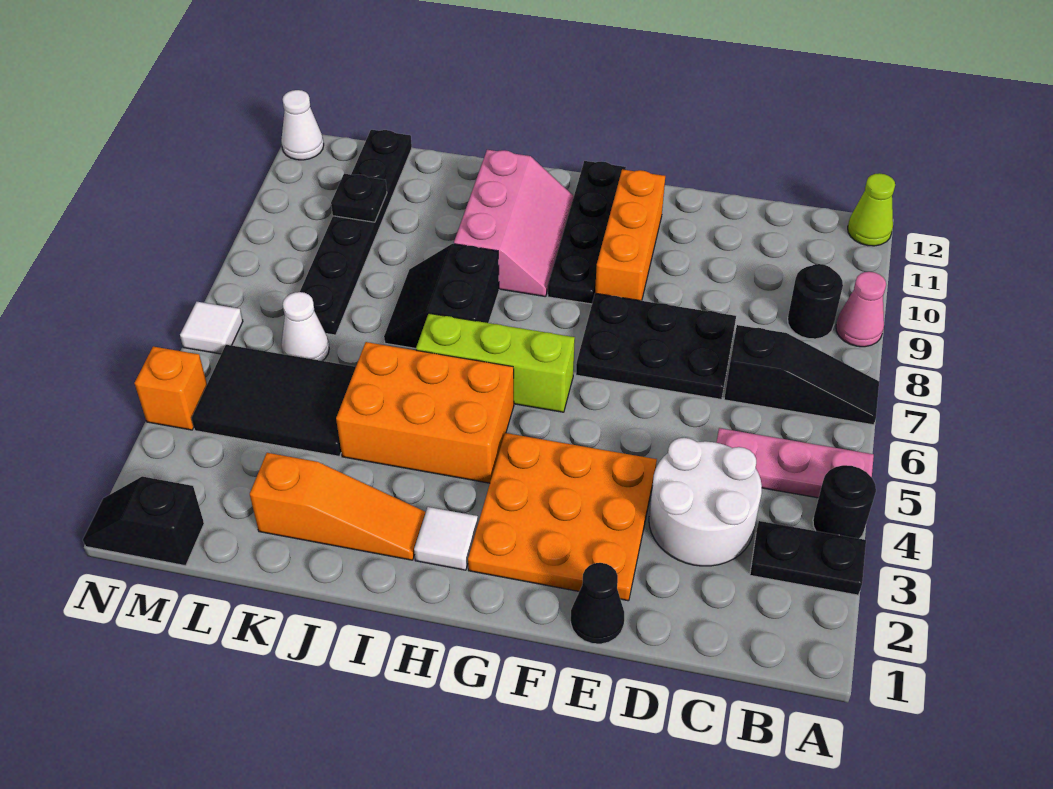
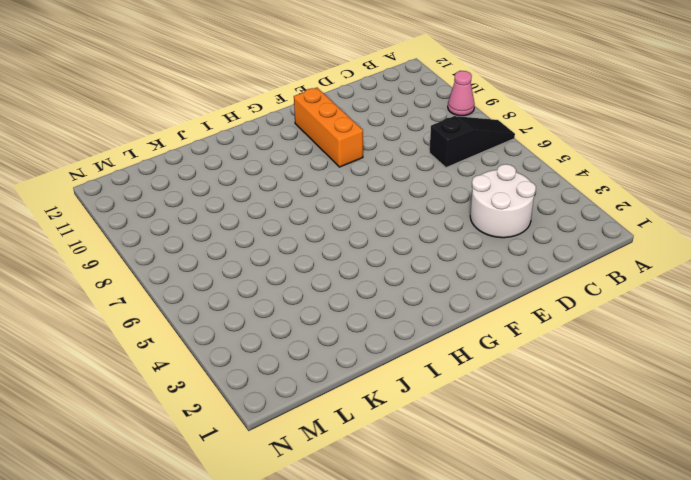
none -> black 1x2 plate [750,521,866,595]
none -> black 1x1 round brick [813,465,876,539]
none -> pink 1x3 plate [716,428,874,498]

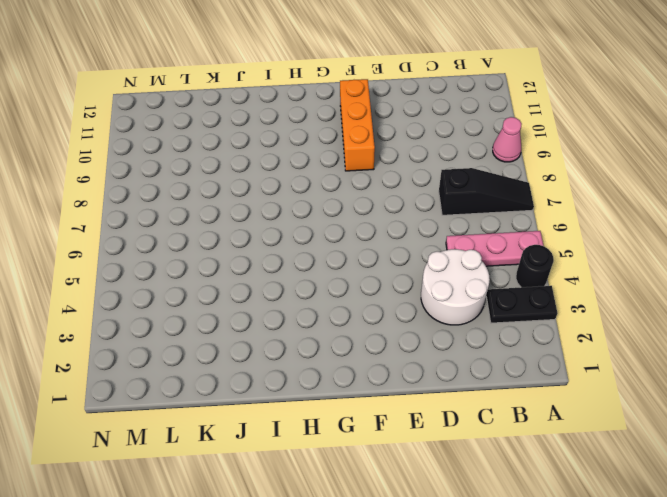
none -> lime 1x1 cone [848,173,895,246]
none -> black 1x1 round brick [788,264,843,339]
none -> black 2x3 plate [576,293,736,399]

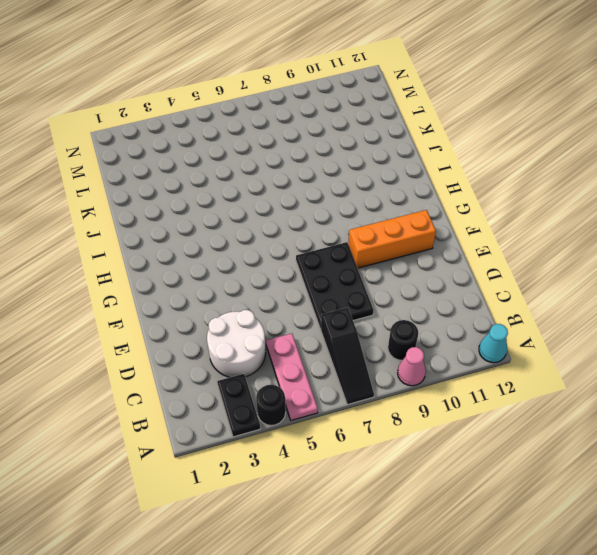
cyan 1x1 cone [479,324,508,363] -> lime 1x1 cone [848,173,895,246]
none -> black 1x1 cone [571,563,624,644]
none -> orange 3x3 plate [468,433,657,601]
none -> lime 1x3 brick [416,313,575,412]

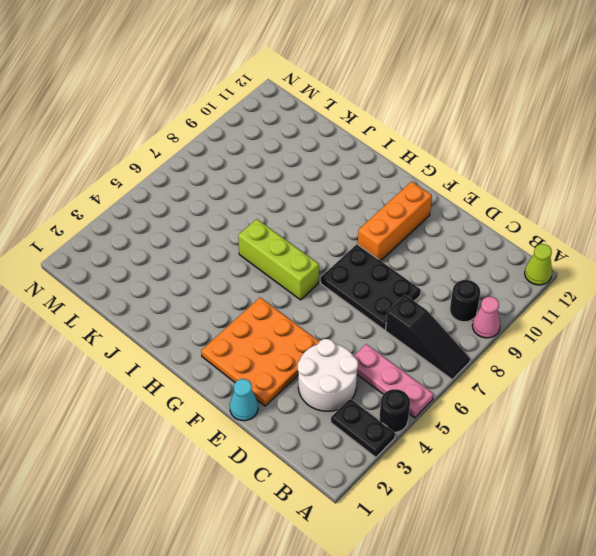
cyan 1x1 cone [230,379,258,421] -> black 1x1 cone [571,563,624,644]
none -> black 1x4 plate [548,161,626,304]
none -> white 1x1 tile [414,507,478,570]
none -> orange 2x3 brick [336,342,514,483]

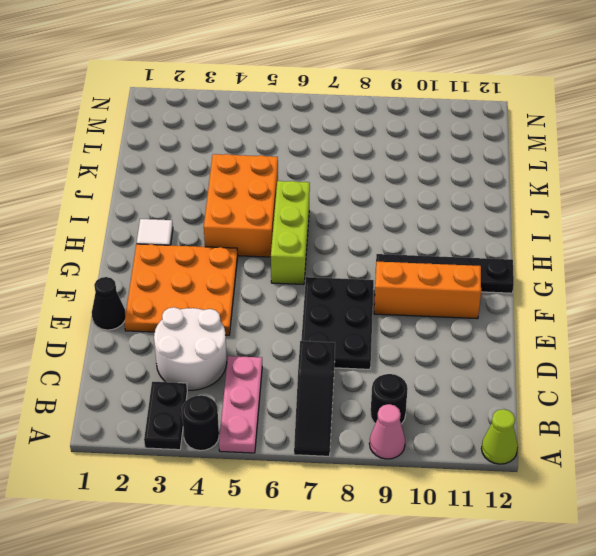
none -> pink 2x3 slope [454,150,573,297]
none -> orange 1x3 slope [250,453,426,560]
none -> black 2x2 slope [384,244,499,348]

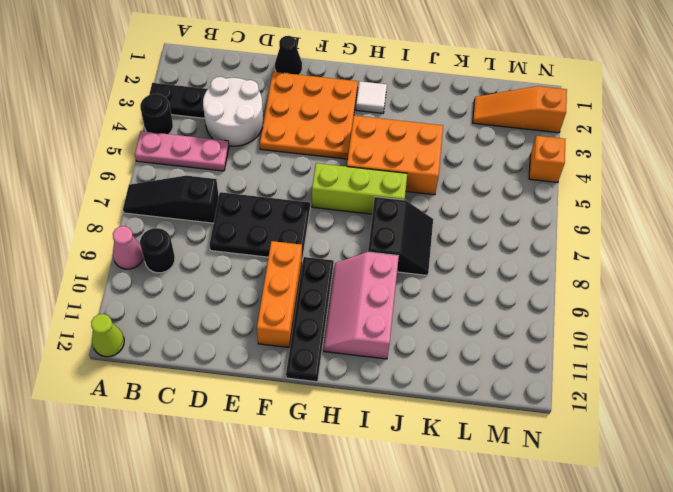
orange 1x3 slope [473,86,567,133] -> orange 1x3 slope moved to [250,453,426,560]
none -> black 2x3 tile [192,345,356,456]
none -> white 1x1 cone [281,292,329,361]
none -> black 1x6 plate [300,130,412,335]

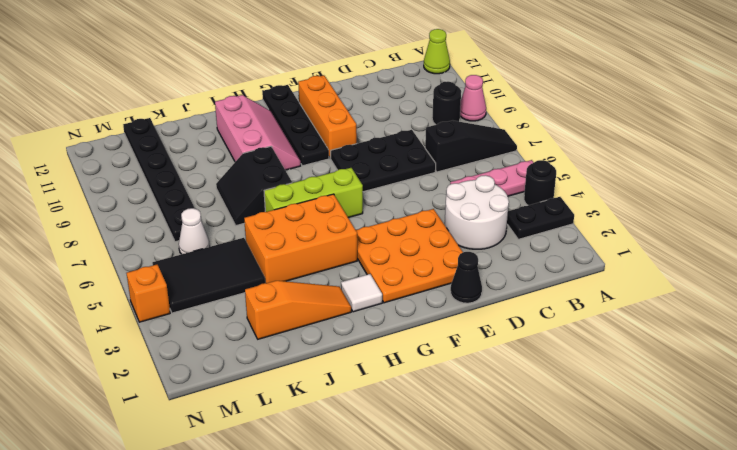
none -> black 1x2 slope [83,476,204,566]
none -> white 1x1 tile [180,302,243,354]
none -> white 1x1 cone [281,90,324,160]

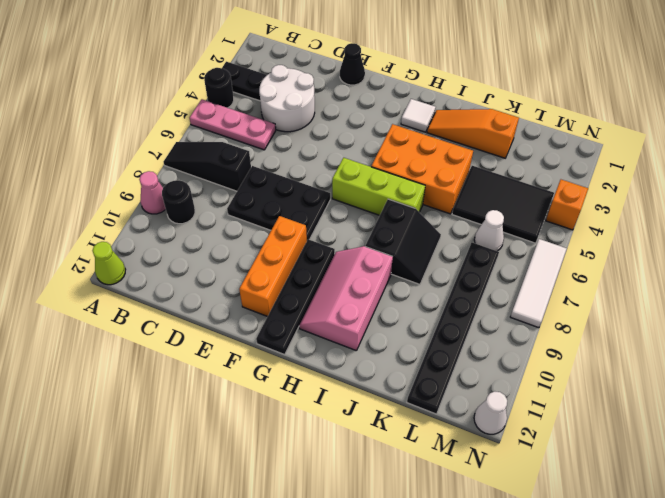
white 1x3 tile [510,239,567,328] -> white 1x1 tile [180,302,243,354]
none -> orange 3x3 plate [468,433,657,601]
none -> black 1x2 slope [83,476,204,566]
none -> black 1x1 plate [331,174,387,222]

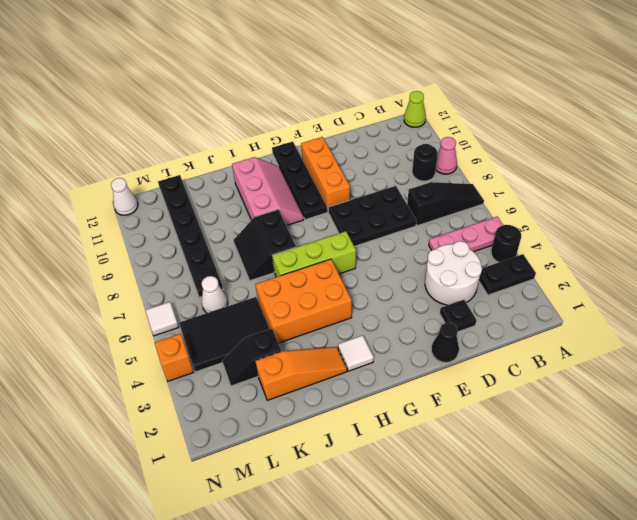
black 1x1 plate [440,300,476,332] -> black 1x1 plate moved to [331,174,387,222]
black 1x2 slope [222,329,282,386] -> black 1x2 slope moved to [83,476,204,566]
none -> orange 3x3 plate [468,433,657,601]

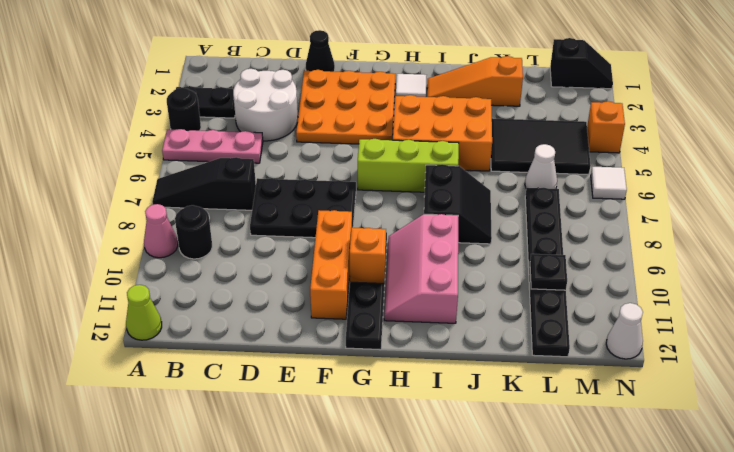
orange 1x1 brick [350,228,386,283] -> none

